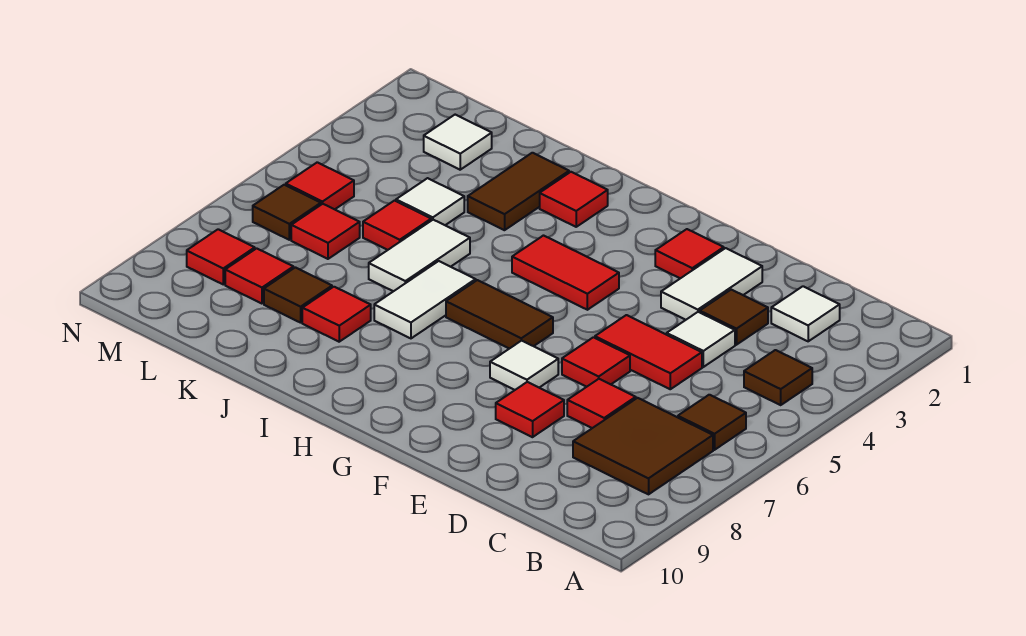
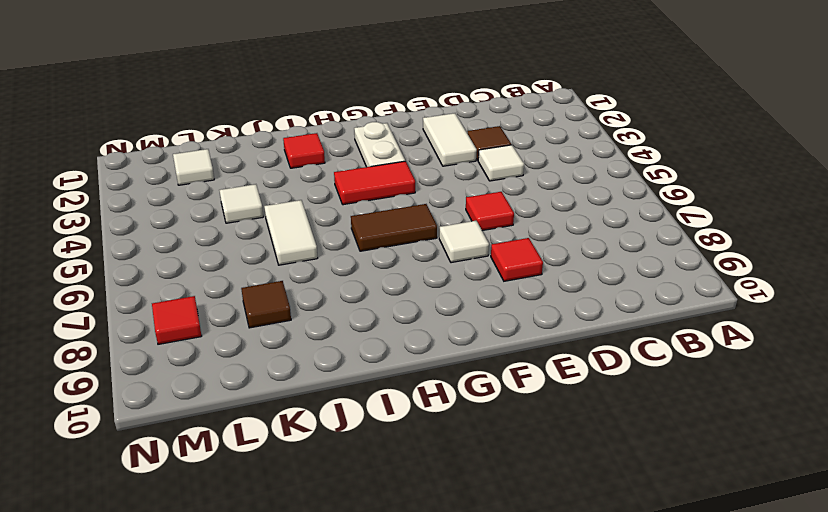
white 1x2 plate [354,122,405,167] -> none
none -> brown 1x1 tile [744,350,812,405]
none -> brown 1x1 tile [678,395,746,450]
none -> brown 2x2 tile [573,398,713,494]

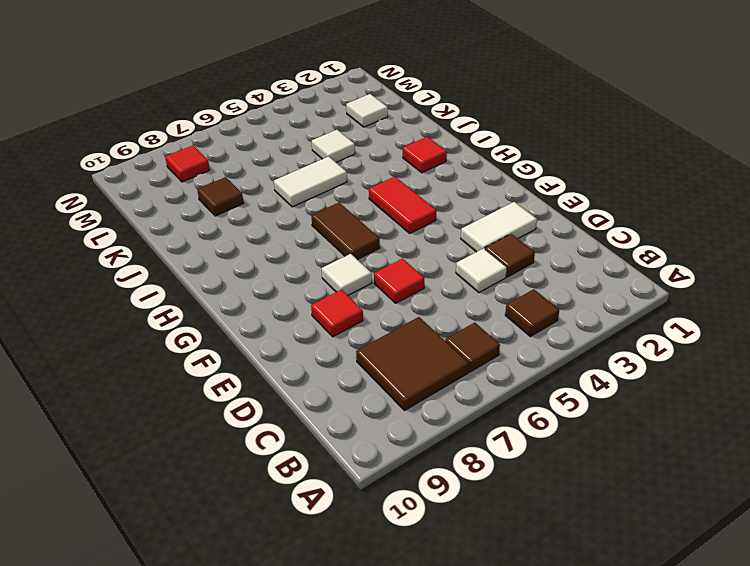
none -> white 1x1 tile [771,286,840,341]
none -> red 1x2 tile [595,315,702,389]
none -> red 1x1 tile [567,379,636,428]

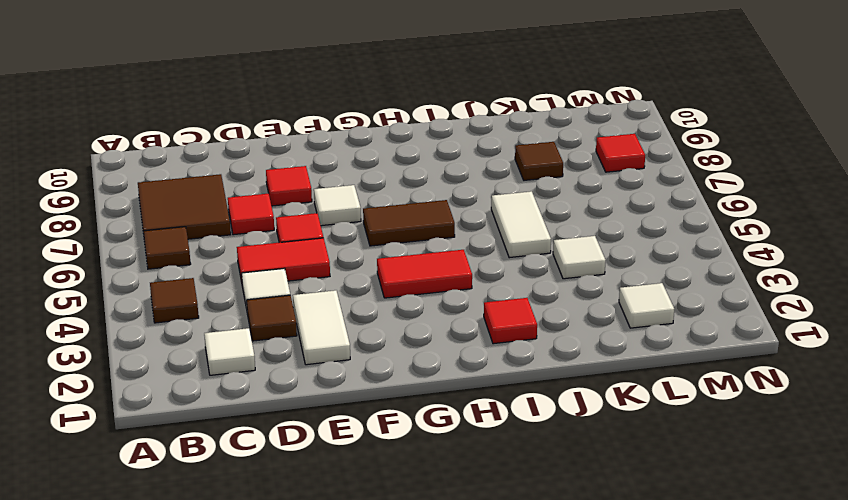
none -> red 1x1 tile [655,229,724,278]
none -> white 1x2 tile [374,261,476,338]
none -> brown 1x2 tile [468,153,569,230]

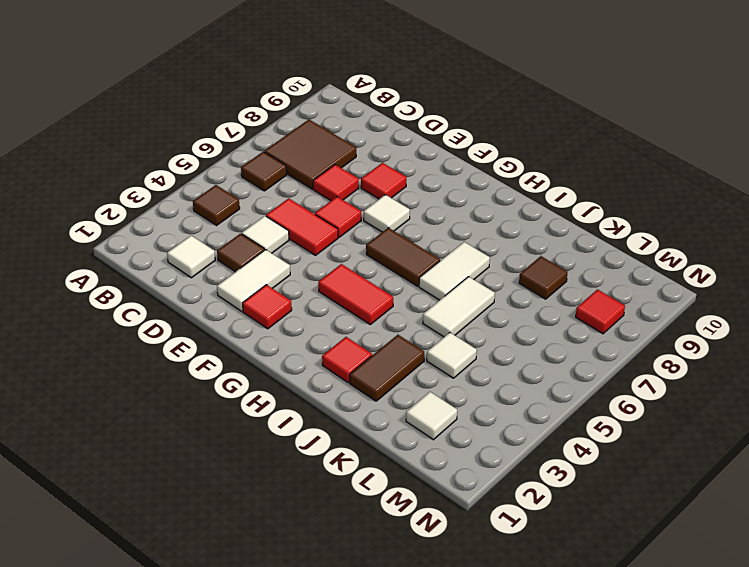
none -> red 1x1 tile [302,287,371,342]
none -> red 1x1 tile [363,201,431,250]
none -> red 1x1 tile [291,204,360,259]

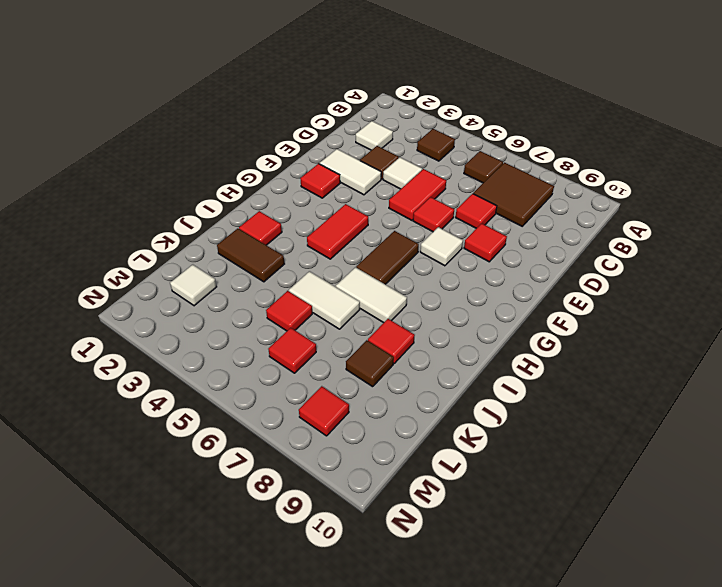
none -> white 1x1 tile [396,178,464,225]
none -> red 1x1 tile [225,248,293,304]
none -> red 1x1 tile [286,162,354,209]

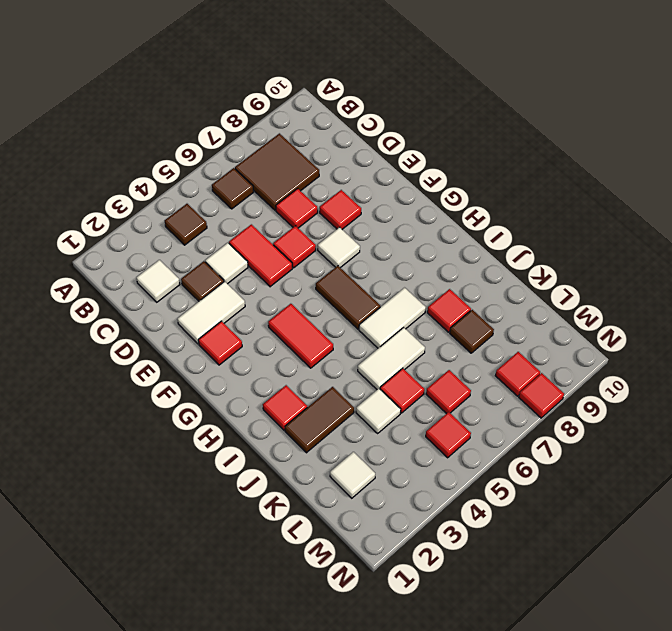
red 1x1 tile [519,373,564,418] -> red 1x1 tile moved to [225,248,293,304]
none -> brown 1x1 tile [253,185,321,240]

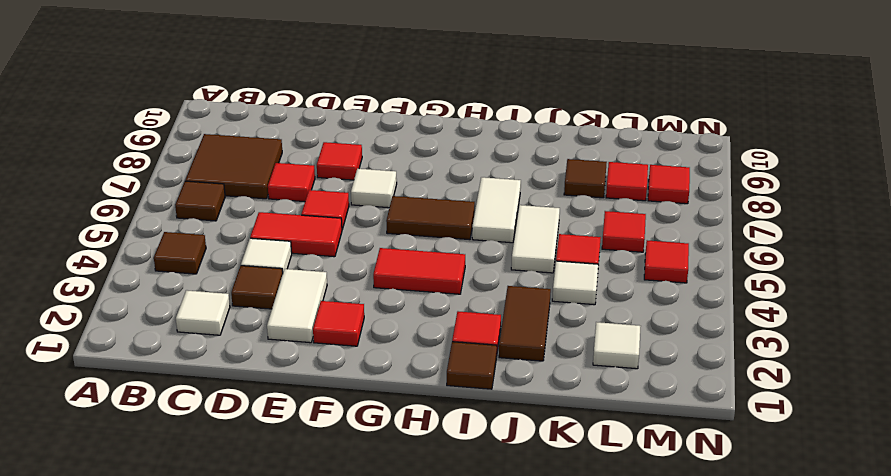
brown 1x1 tile [447,342,497,389] -> brown 1x1 tile moved to [253,185,321,240]
none -> red 1x1 tile [302,287,371,342]

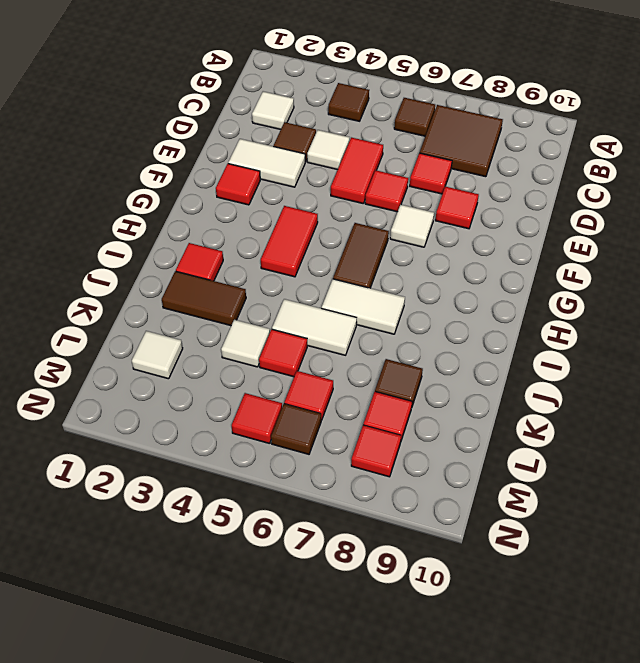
none -> red 1x1 tile [302,287,371,342]

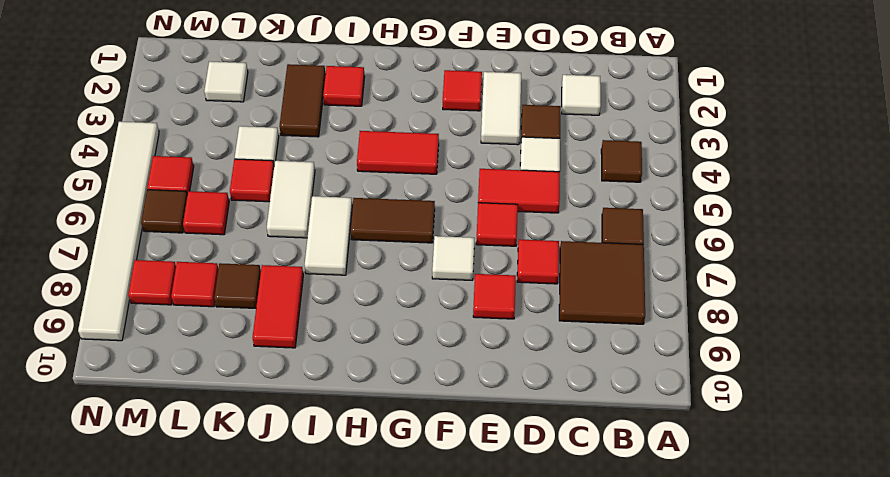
red 1x2 tile [252,265,303,348] -> red 1x1 tile [302,287,371,342]
white 1x6 tile [78,122,159,341] -> none

